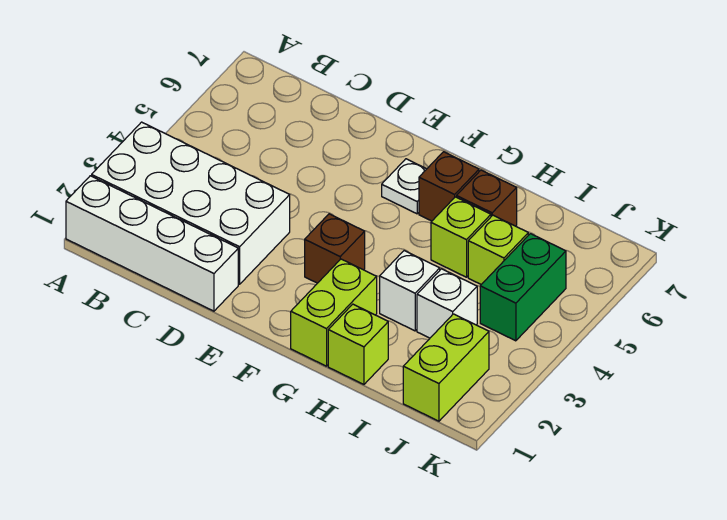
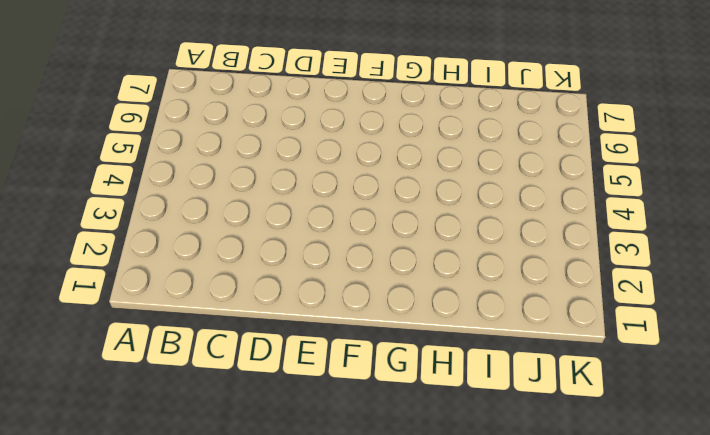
none -> white 1x4 brick [66,176,238,311]
none -> white 2x4 brick [92,122,290,284]
none -> brown 1x1 brick [305,214,365,283]

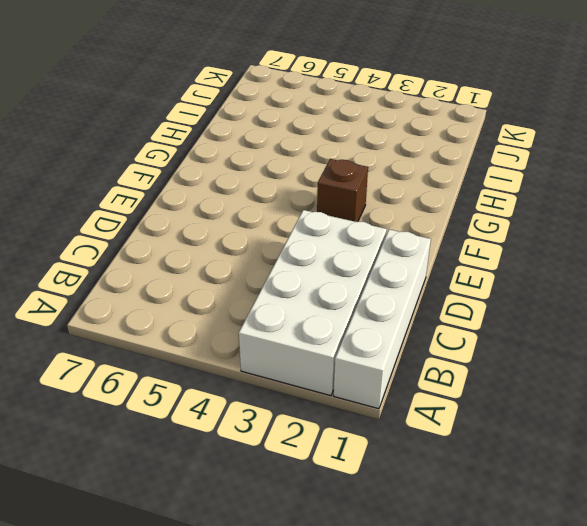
none -> white 1x1 plate [382,159,426,214]
none -> lime 1x2 brick [291,259,377,366]
none -> brown 1x1 brick [419,152,479,221]

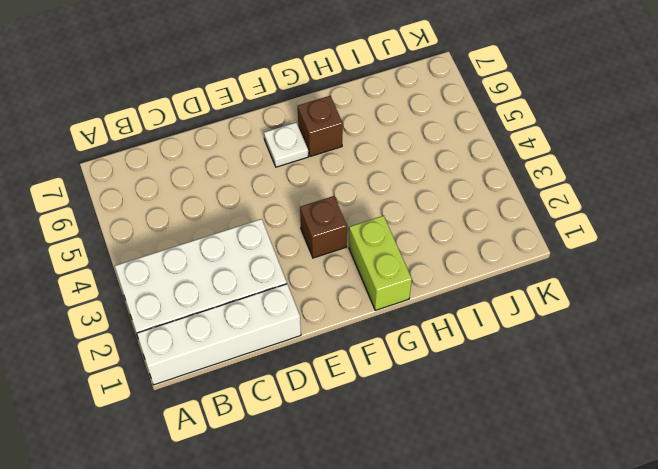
none -> lime 1x1 brick [328,304,388,384]
none -> white 1x1 brick [380,251,440,331]
none -> lime 1x1 brick [431,197,491,277]

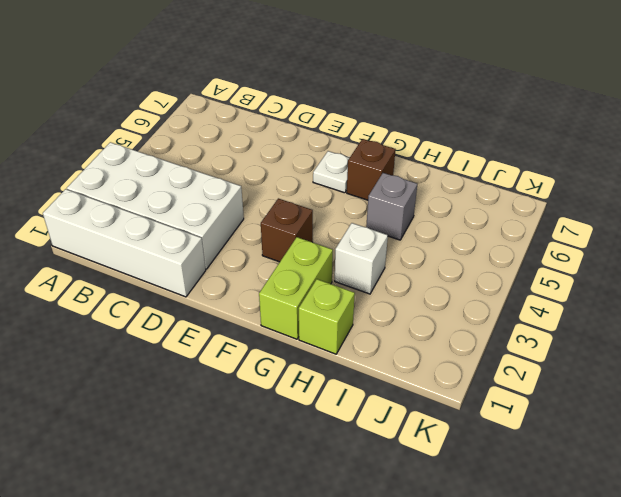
grey 1x1 brick [366,173,417,240] -> lime 1x1 brick [431,197,491,277]
none -> brown 1x1 brick [457,170,517,226]
none -> white 1x1 brick [417,269,477,338]
none -> lime 1x1 brick [468,215,528,284]

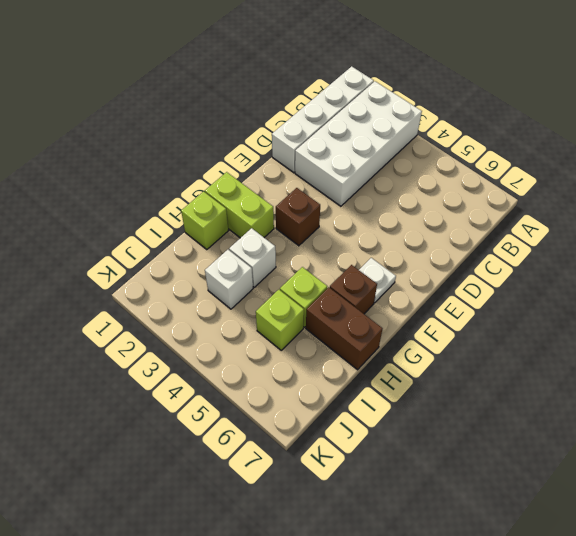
brown 1x2 brick [306,287,383,370] -> brown 1x1 brick [457,170,517,226]
none -> lime 1x2 brick [403,314,489,421]
none -> green 1x2 brick [480,234,566,341]

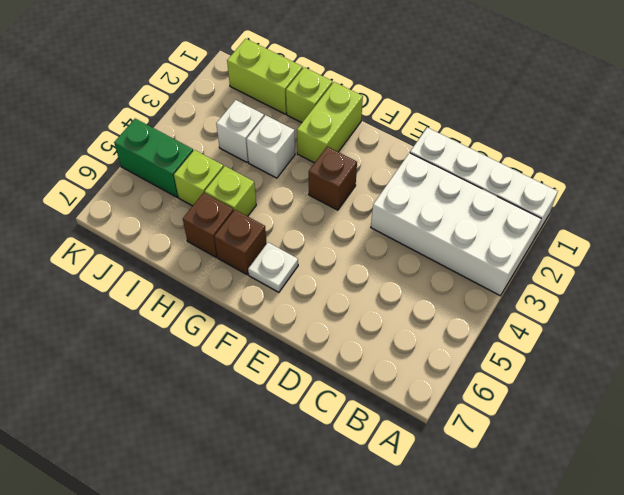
lime 1x2 brick [227,39,303,114] -> lime 1x2 brick turned to [403,314,489,421]
green 1x2 brick [114,119,193,197] -> green 1x2 brick turned to [480,234,566,341]

